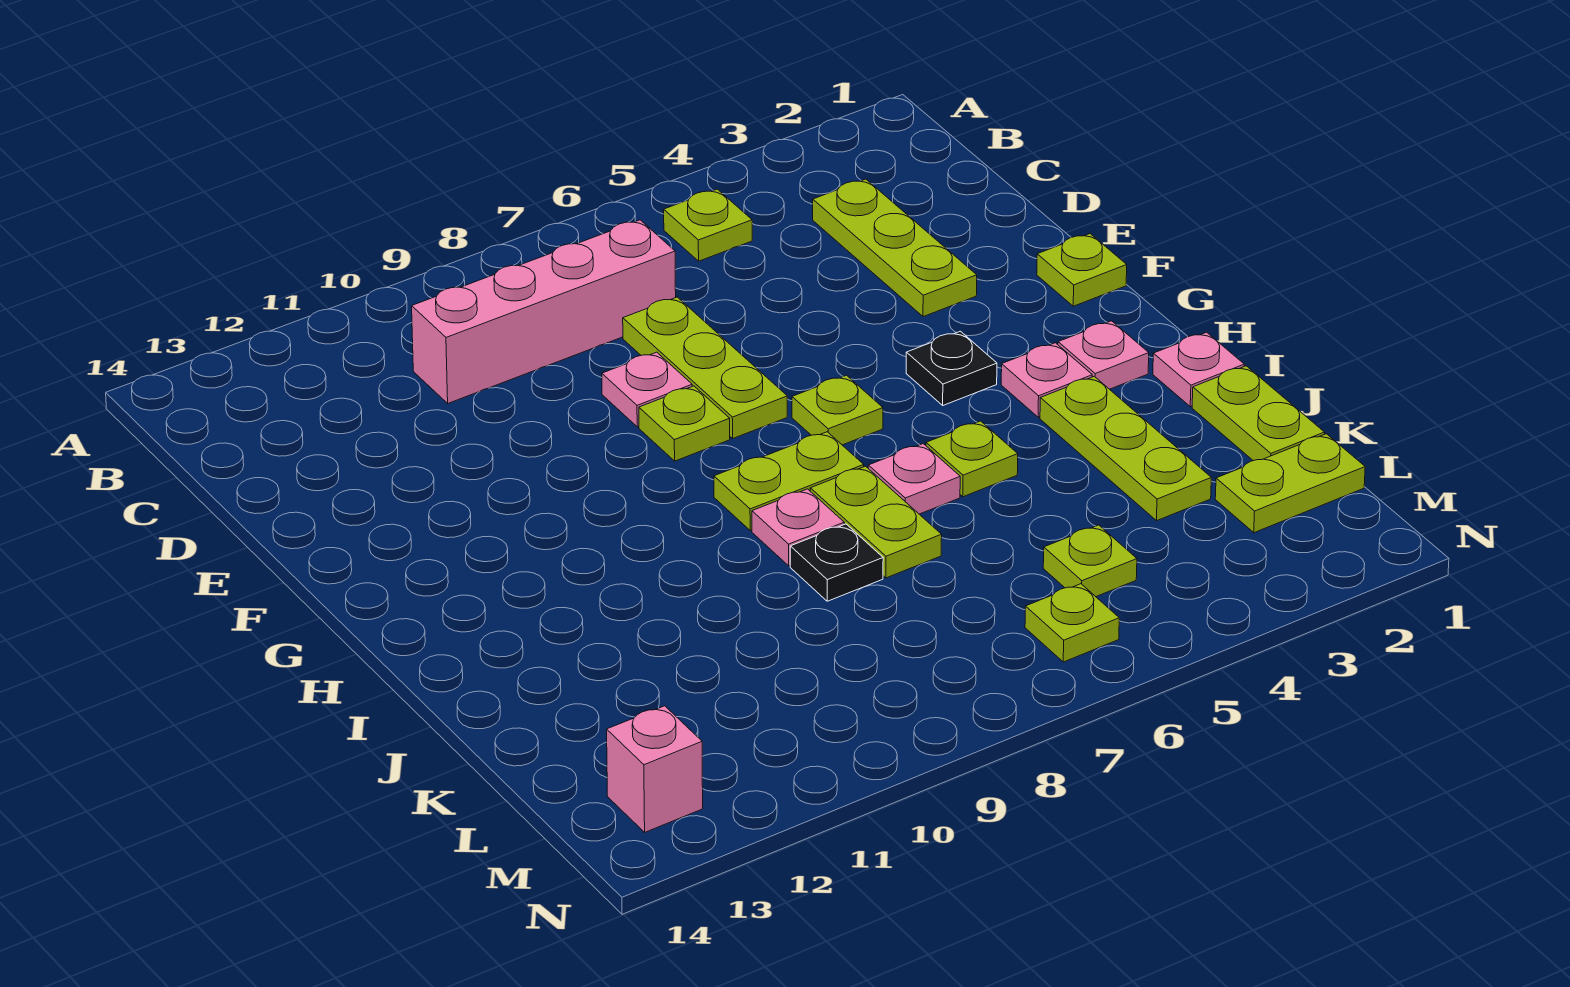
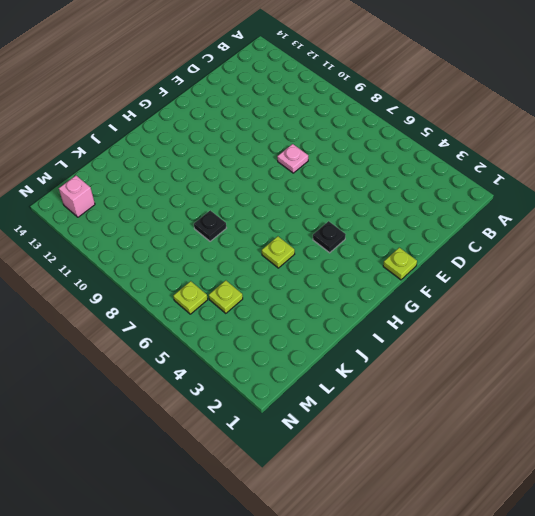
none -> lime 1x1 plate [664,189,752,261]
none -> lime 1x3 plate [813,179,977,317]
none -> pink 1x4 brick [412,220,676,403]

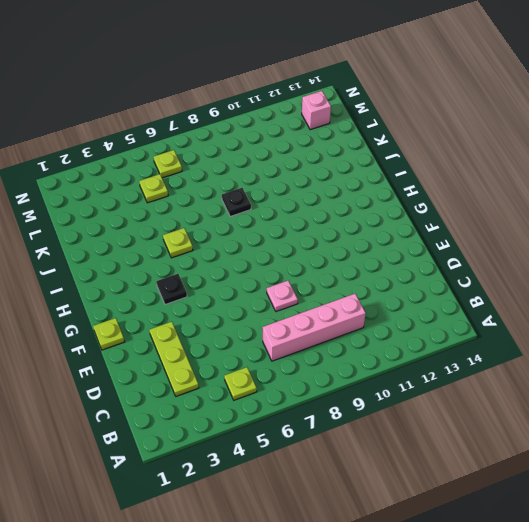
none -> lime 1x3 plate [623,297,787,438]
none -> lime 1x1 plate [639,386,730,461]
none -> lime 1x1 plate [792,375,883,445]

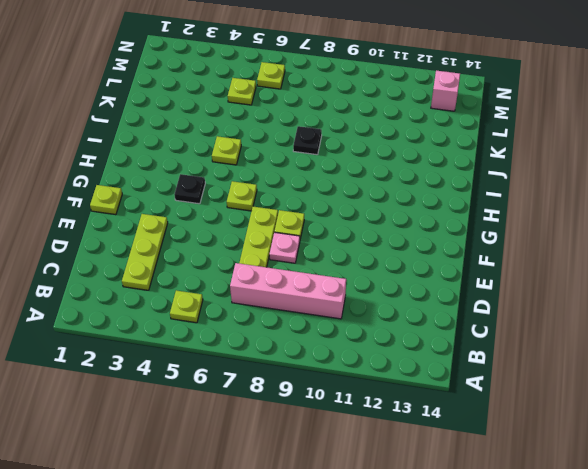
none -> pink 1x1 plate [1058,321,1149,389]
none -> pink 1x1 plate [1001,343,1092,417]
none -> lime 1x2 plate [714,432,864,531]

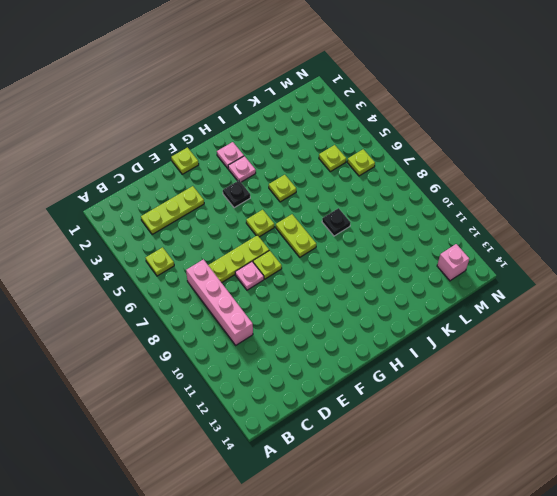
none -> pink 1x1 plate [1153,332,1244,407]
none -> lime 1x3 plate [1040,376,1211,521]
none -> pink 1x1 plate [868,444,960,514]

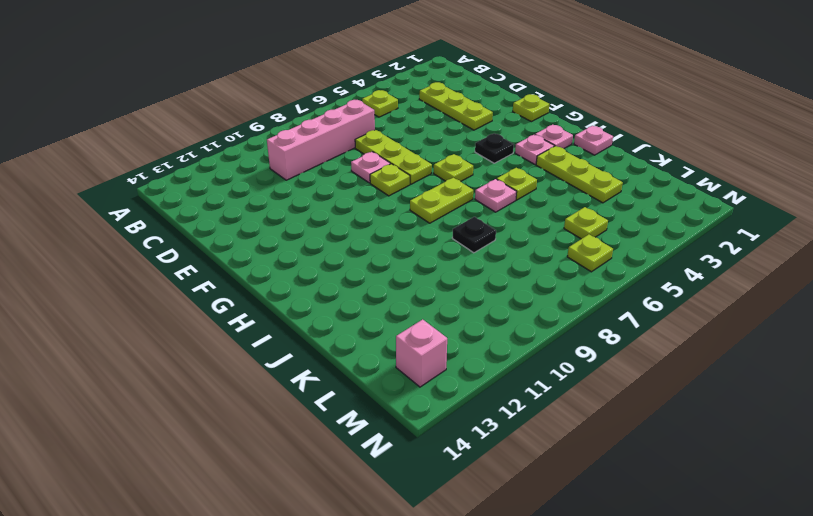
none -> lime 1x2 plate [810,466,942,578]
none -> pink 1x1 plate [752,489,844,566]
none -> lime 1x2 plate [1192,366,1325,461]

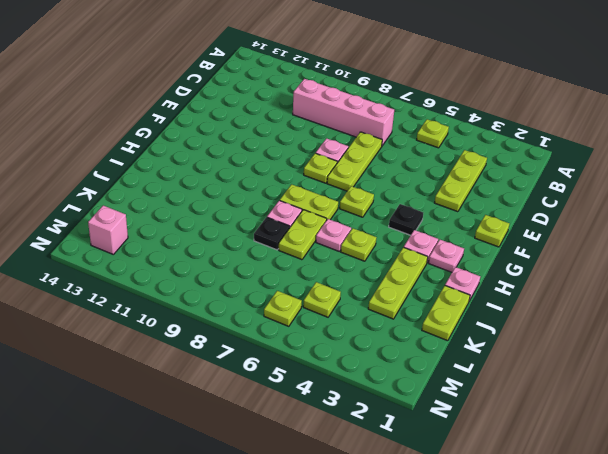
none -> lime 1x2 plate [1215,434,1365,533]

